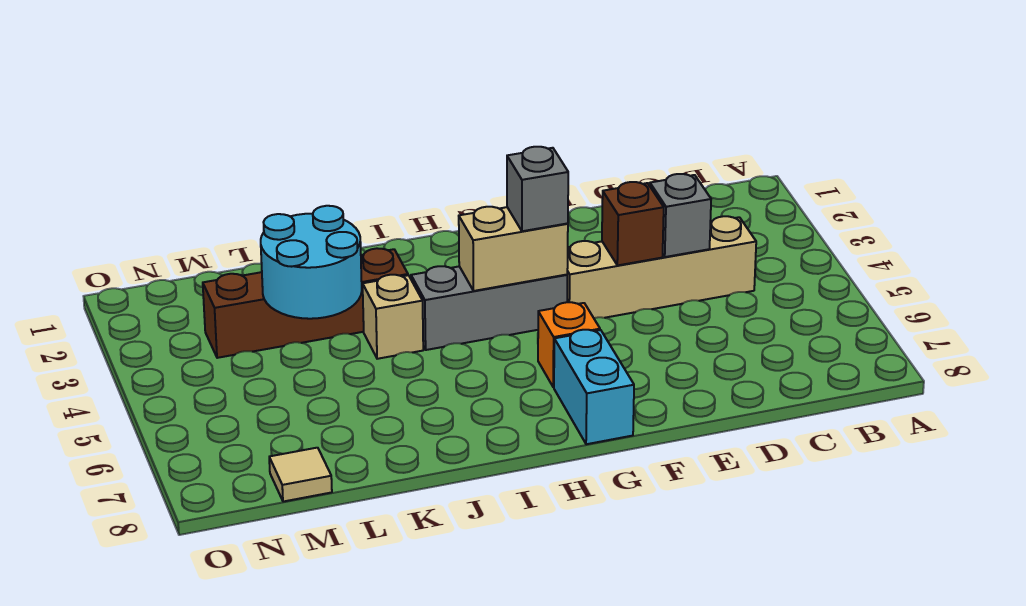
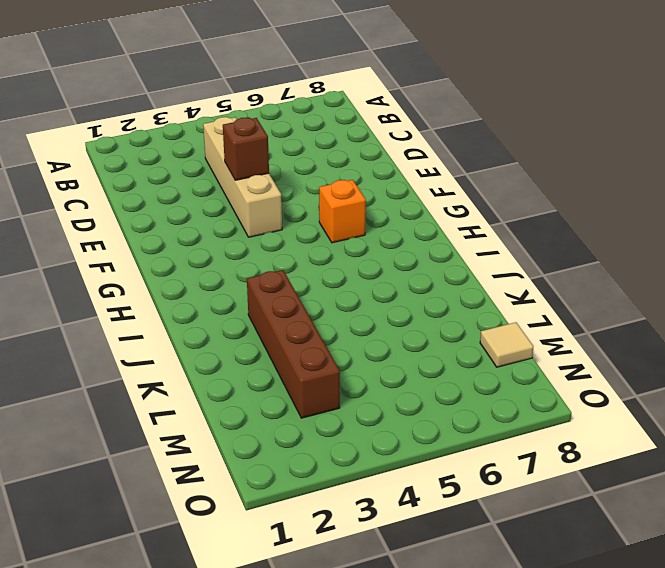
none -> grey 1x3 brick [411,266,567,350]
none -> cyan 1x2 brick [554,330,634,444]
none -> tan 1x1 brick [363,275,423,359]

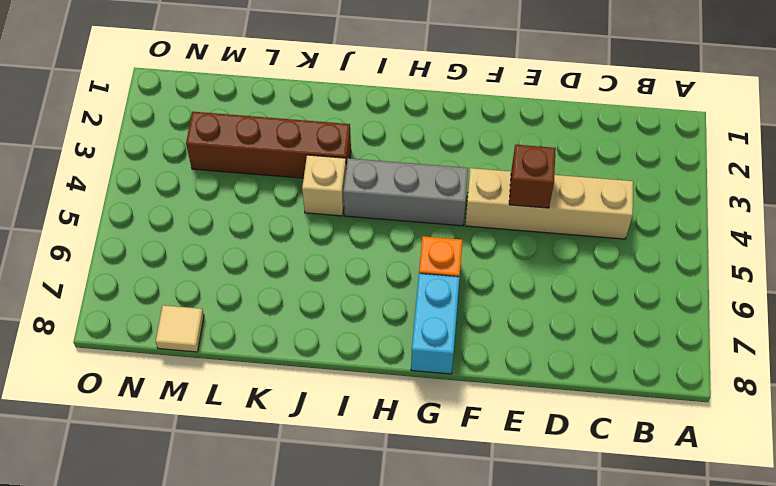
none -> grey 1x1 brick [650,174,711,257]
none -> tan 1x2 brick [459,207,568,291]
none -> cyan 2x2 round brick [261,206,362,319]

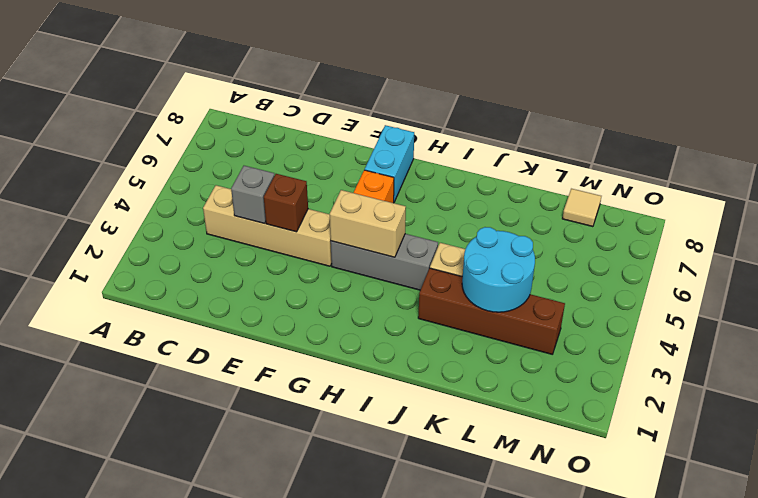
none -> grey 1x1 brick [507,147,568,231]

